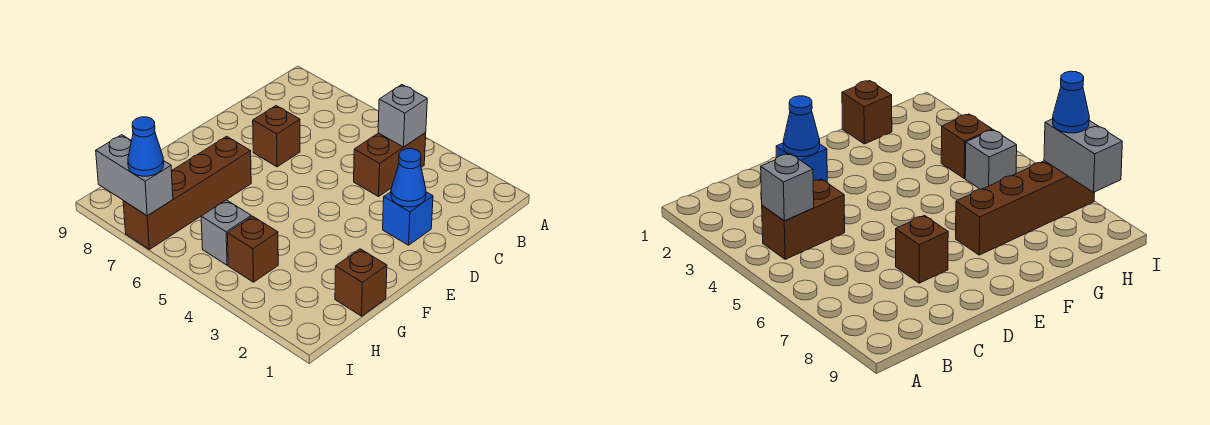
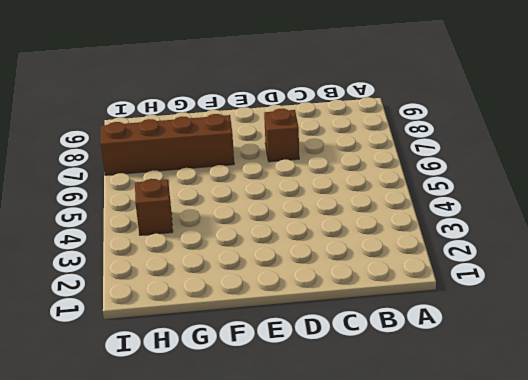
none -> brown 1x2 brick [354,133,426,197]
none -> blue 1x1 brick [383,192,433,245]

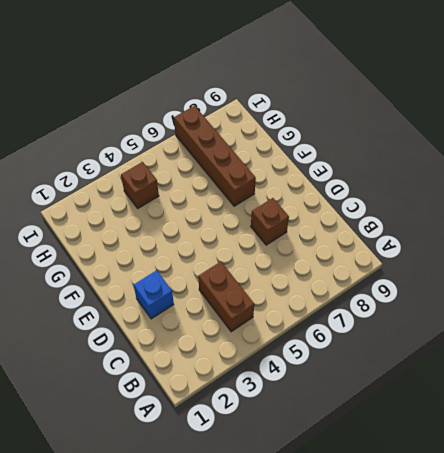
none -> brown 1x1 brick [335,249,387,316]
none -> grey 1x1 brick [201,200,251,265]

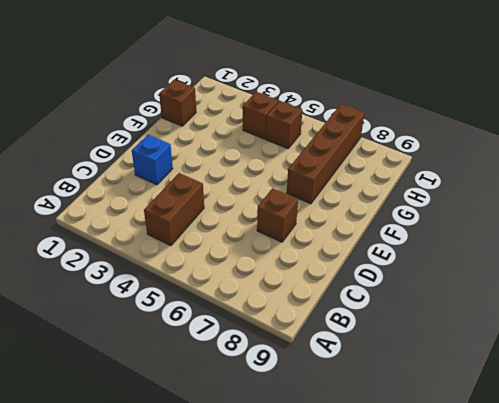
brown 1x1 brick [266,101,302,149] -> grey 1x1 brick [201,200,251,265]
none -> grey 1x1 brick [378,85,427,147]
none -> blue 1x1 cone [391,149,426,207]

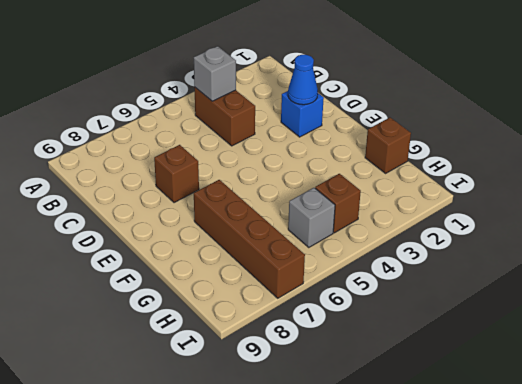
none -> grey 1x2 brick [96,135,173,216]
none -> blue 1x1 cone [128,117,164,176]

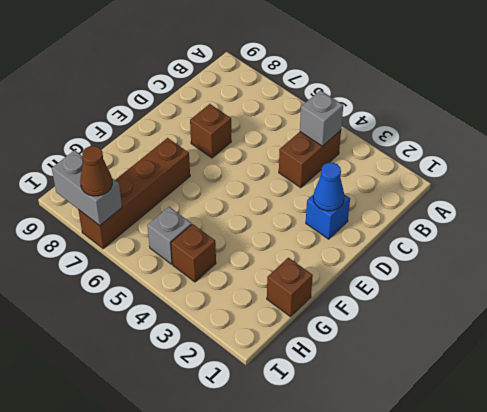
brown 1x1 cone [80,146,112,196] -> blue 1x1 cone [128,117,164,176]

